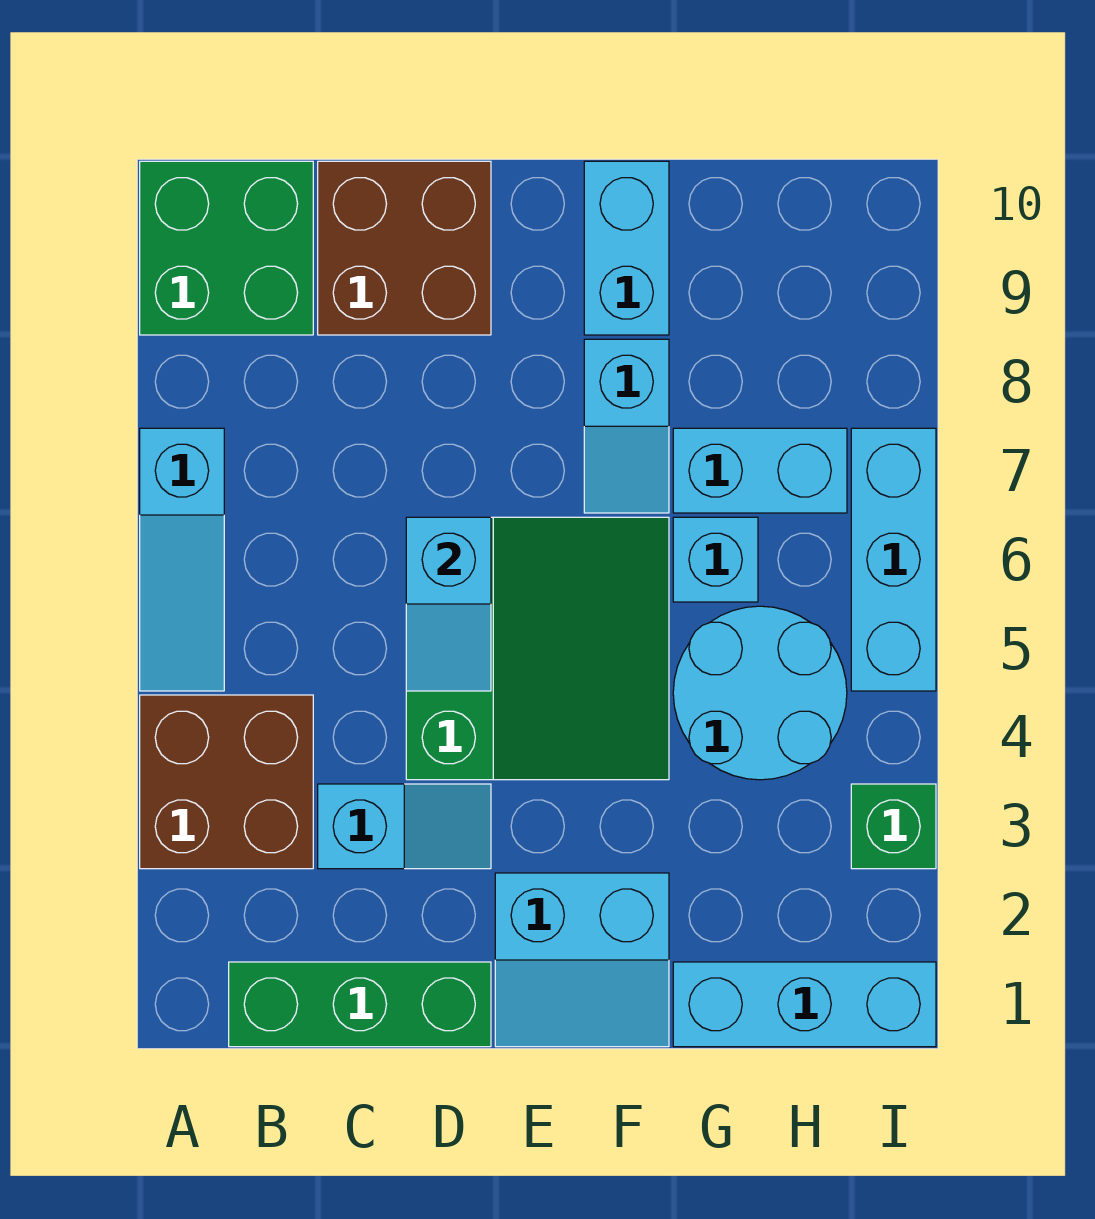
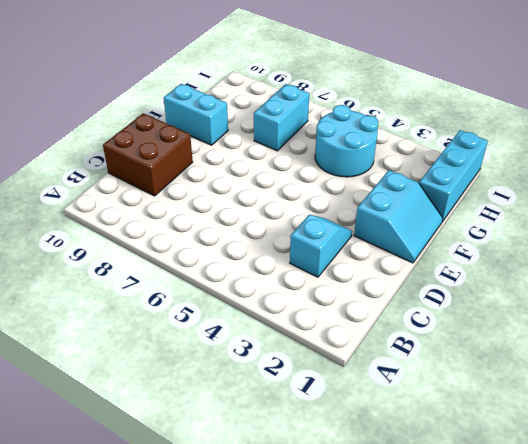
none -> brown 2x2 brick [140,695,313,869]
none -> cyan 1x3 slope [140,428,224,691]
none -> green 2x2 brick [140,161,313,335]

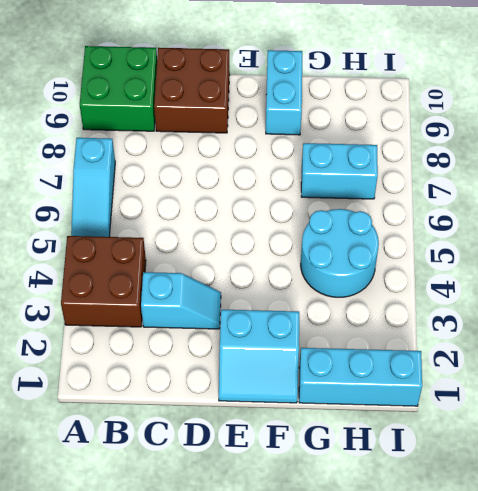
none -> green 1x3 brick [229,962,491,1047]
none -> green 3x3 slope [406,517,669,780]
none -> cyan 1x2 slope [584,339,669,513]

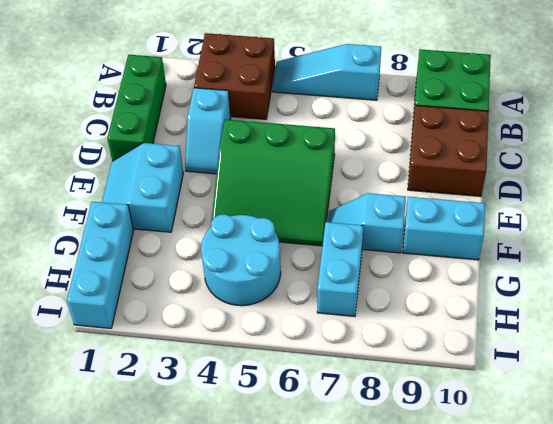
none -> cyan 1x1 brick [673,517,758,602]
none -> green 1x1 brick [851,784,936,869]
none -> cyan 1x3 brick [851,428,936,691]

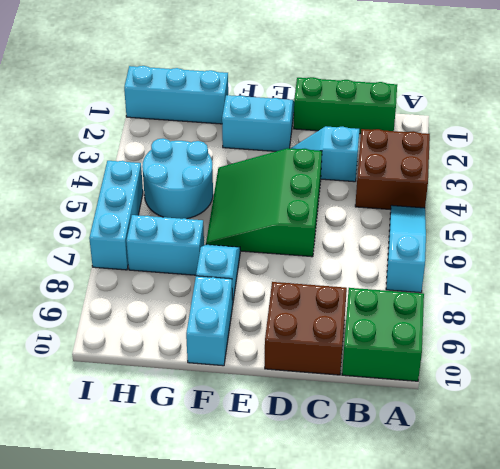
none -> cyan 1x1 brick [673,517,758,602]
none -> green 1x1 brick [851,784,936,869]
none -> cyan 1x2 slope [406,517,491,691]

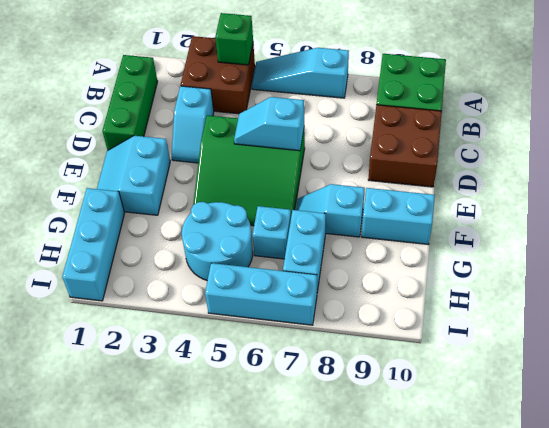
green 1x1 brick [215,13,253,65] -> green 1x1 brick moved to [851,784,936,869]

